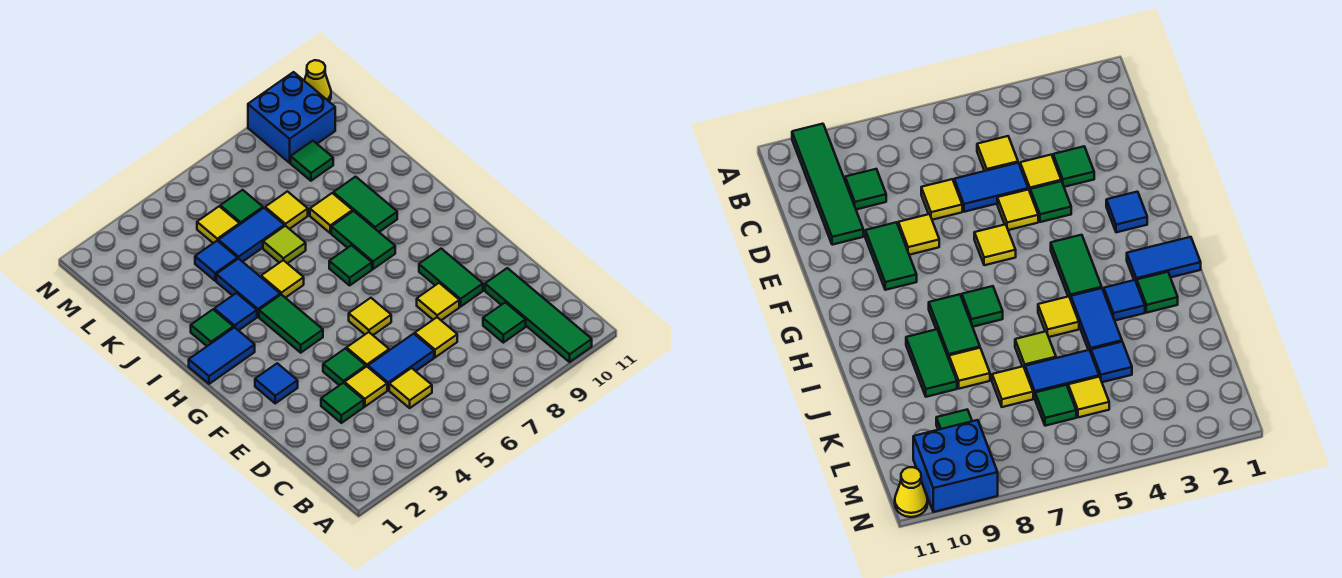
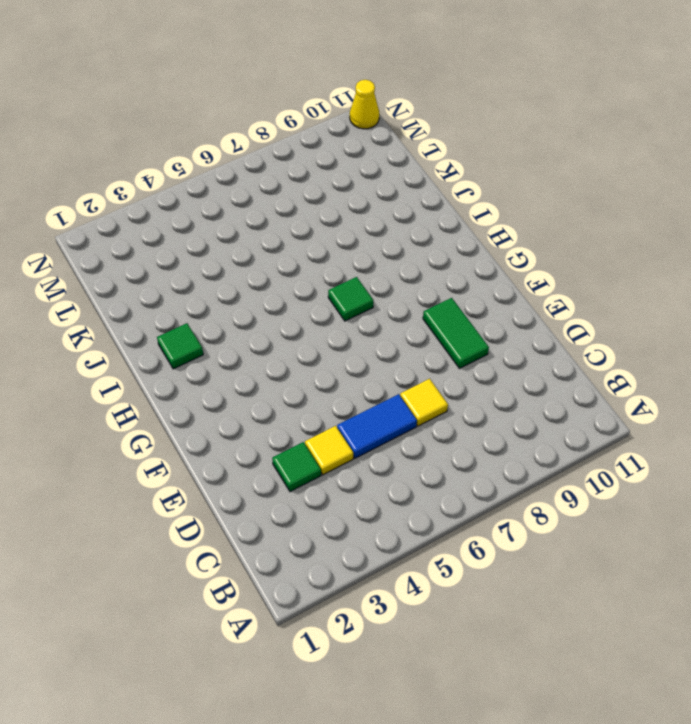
none -> green 1x4 tile [485,268,592,362]
none -> yellow 1x1 tile [389,368,432,408]
none -> green 1x1 tile [483,302,526,343]
none -> green 1x1 tile [323,348,366,385]

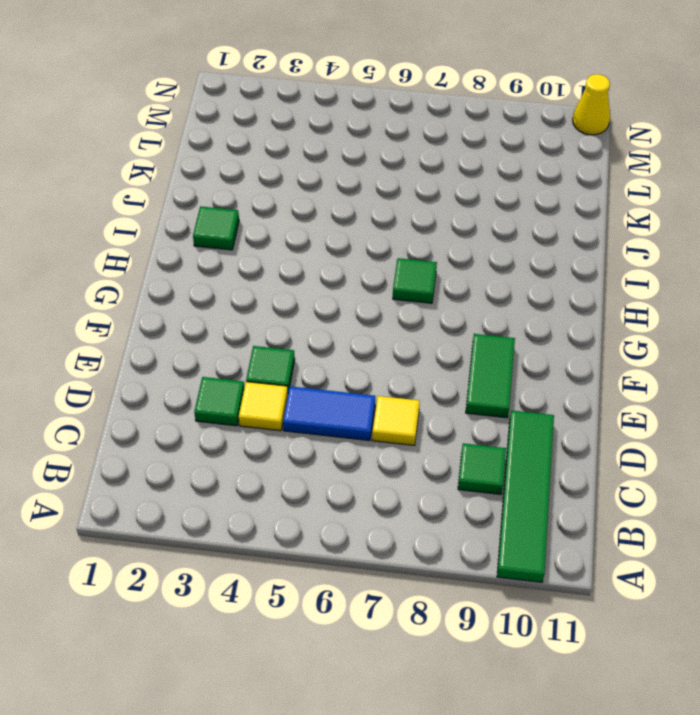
none -> yellow 1x1 tile [389,368,432,408]
none -> yellow 1x1 tile [347,332,389,367]
none -> yellow 1x1 tile [417,283,459,320]
none -> blue 1x1 tile [255,363,298,403]

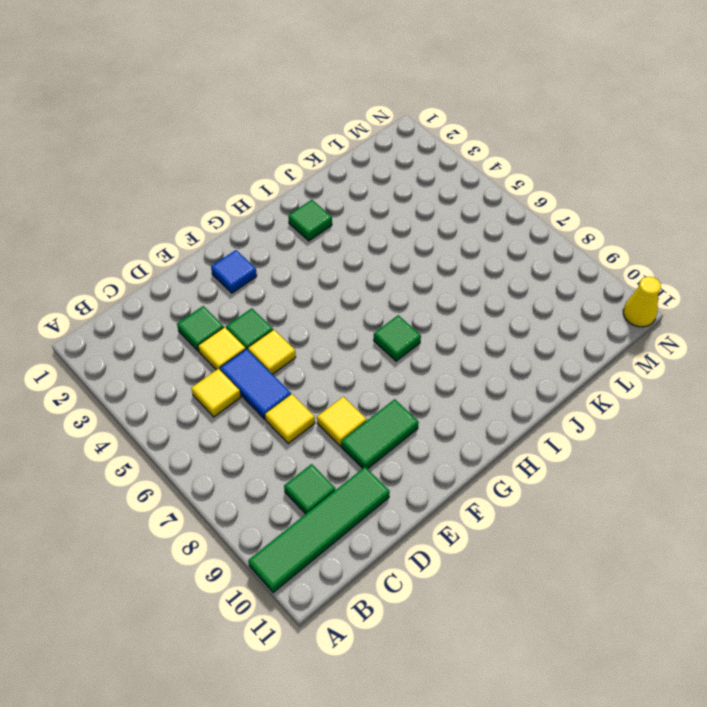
none -> yellow 1x1 tile [349,298,391,335]
none -> green 1x2 tile [259,295,323,353]
none -> blue 1x2 tile [189,327,255,384]
none -> green 1x2 tile [331,211,395,269]

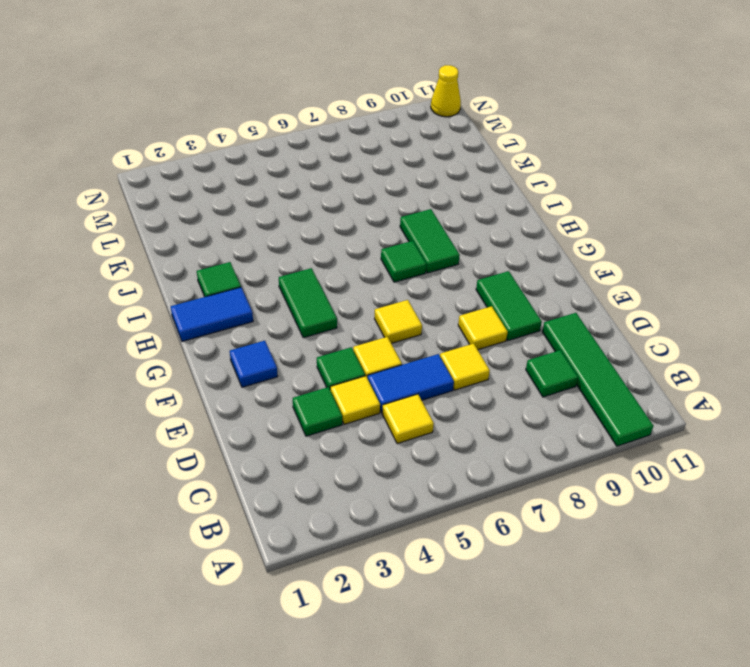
none -> blue 1x1 tile [214,293,257,331]
none -> blue 1x2 tile [216,258,280,317]
none -> yellow 1x1 tile [261,260,304,298]
none -> green 1x2 tile [333,177,397,232]

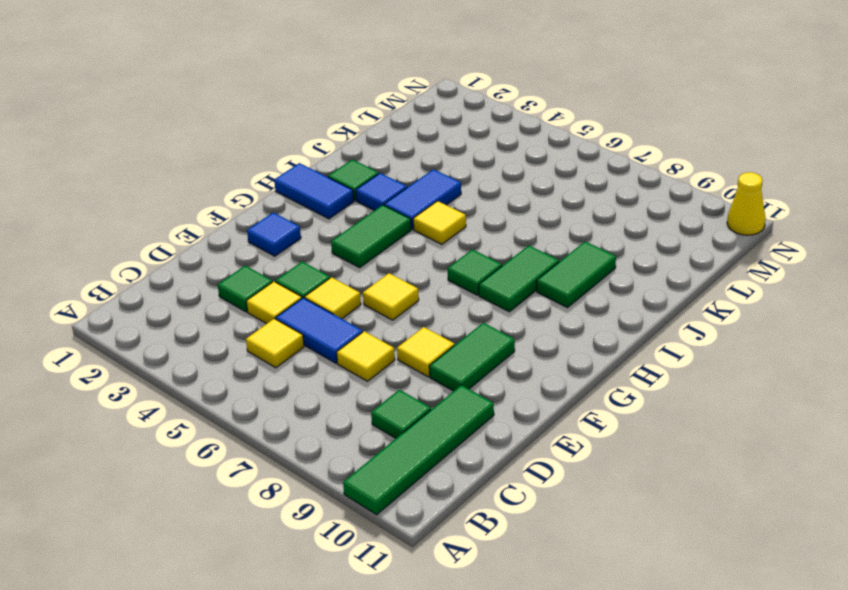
none -> lime 1x1 tile [263,226,306,263]
none -> yellow 1x1 tile [310,193,353,233]
none -> blue 1x1 tile [195,241,238,281]
none -> blue 1x2 tile [218,208,284,262]

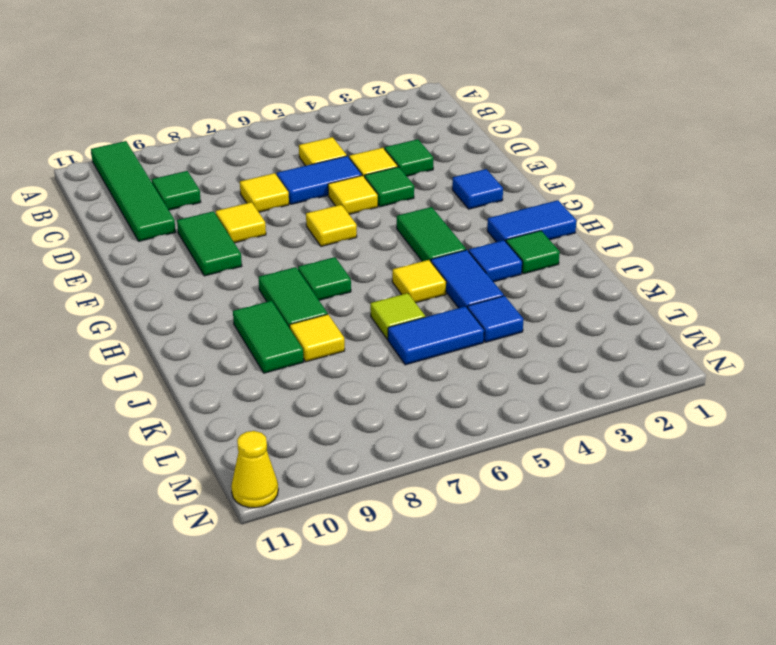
none -> yellow 1x1 tile [265,191,308,229]
none -> yellow 1x1 tile [197,206,240,243]
none -> green 1x1 tile [220,190,263,224]
none -> green 1x1 tile [291,141,333,181]

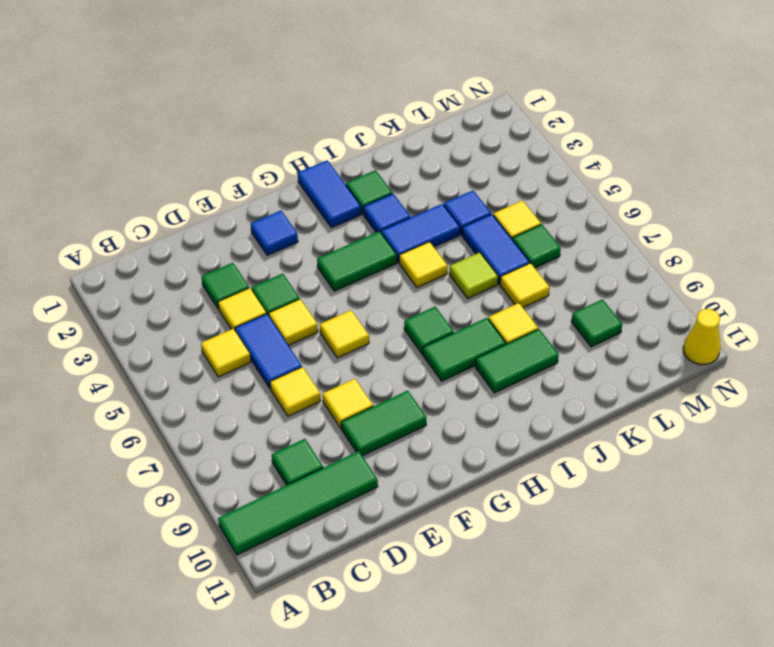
none -> blue 2x2 brick [248,72,335,163]

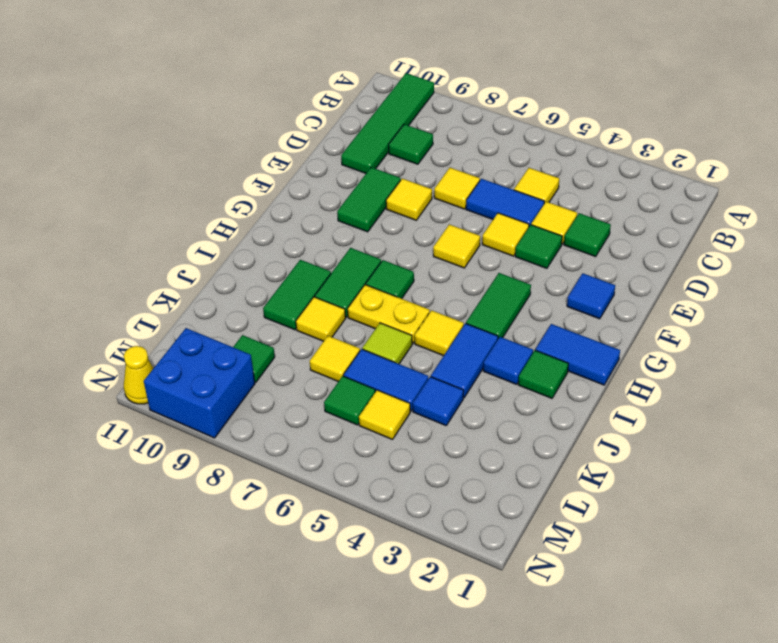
yellow 1x2 plate [348,285,430,343] -> none

